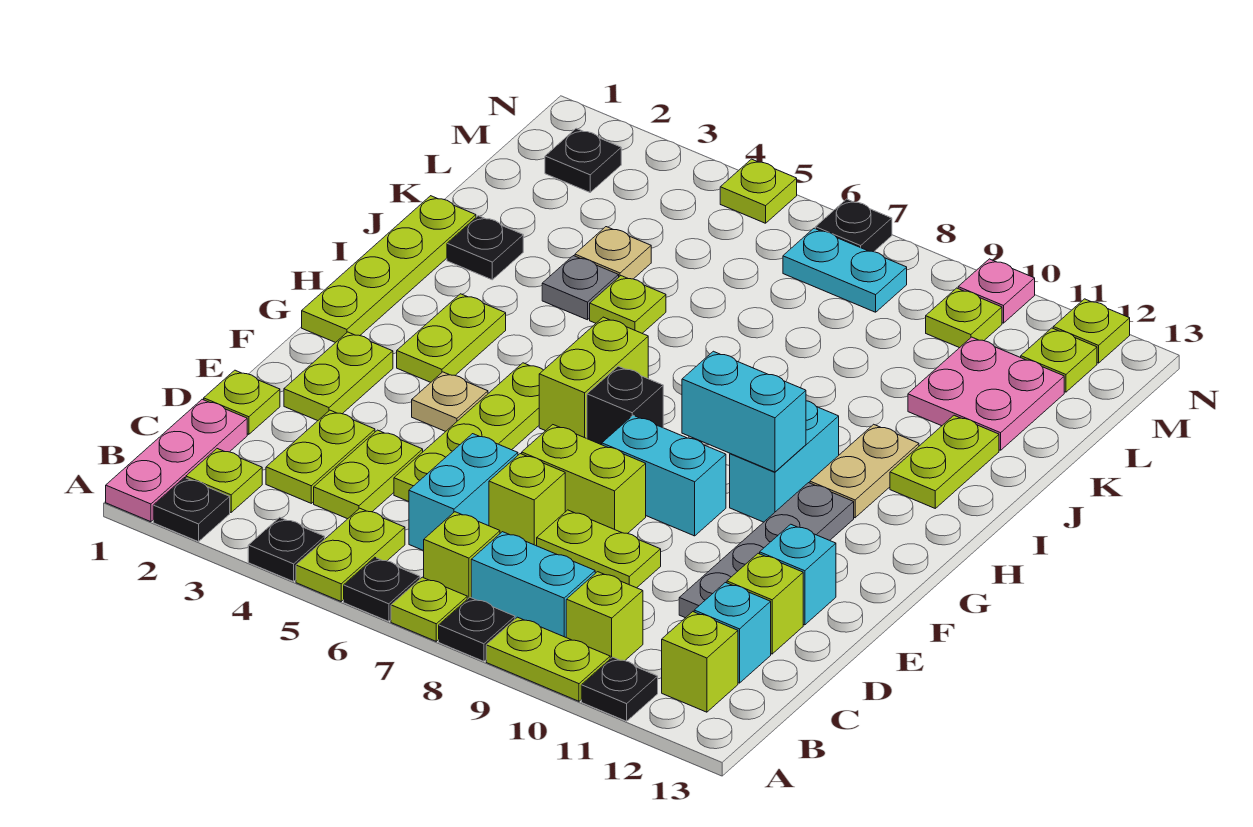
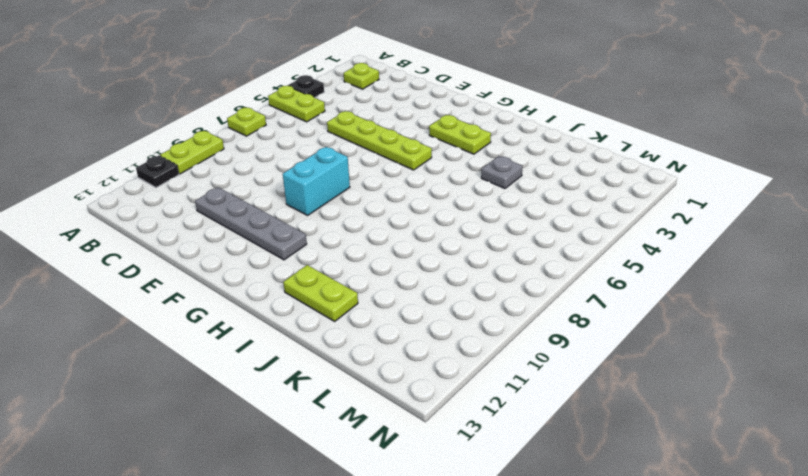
none -> pink 1x3 plate [106,399,247,522]
none -> black 1x1 plate [153,478,230,542]
none -> black 1x1 plate [344,557,420,622]
none -> black 1x1 plate [439,597,515,661]

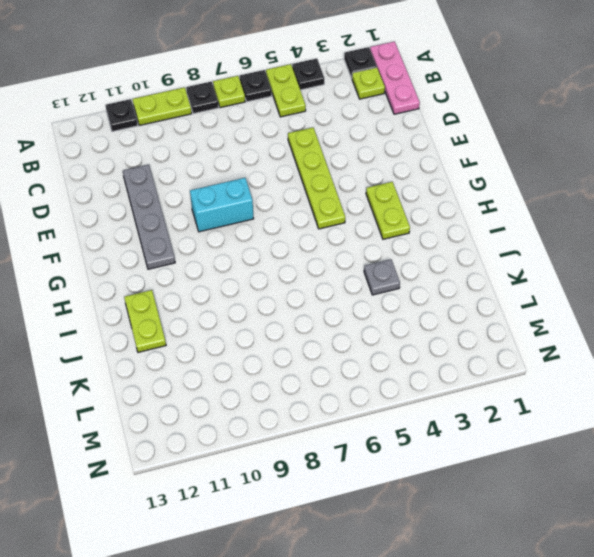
none -> lime 1x1 brick [424,512,500,599]
none -> cyan 1x2 brick [471,532,595,637]
none -> lime 1x1 brick [566,572,643,661]
none -> lime 1x1 brick [662,612,738,712]

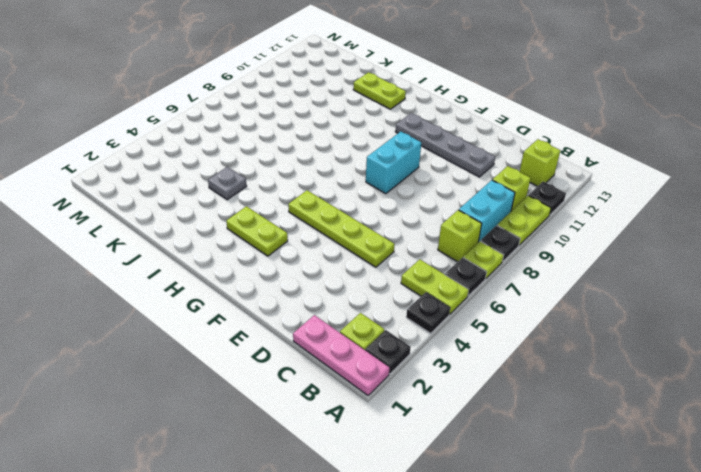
none -> lime 1x2 plate [266,410,375,503]
none -> lime 1x2 plate [314,430,423,519]
none -> cyan 1x2 brick [409,434,518,551]
none -> cyan 1x1 brick [694,583,771,683]

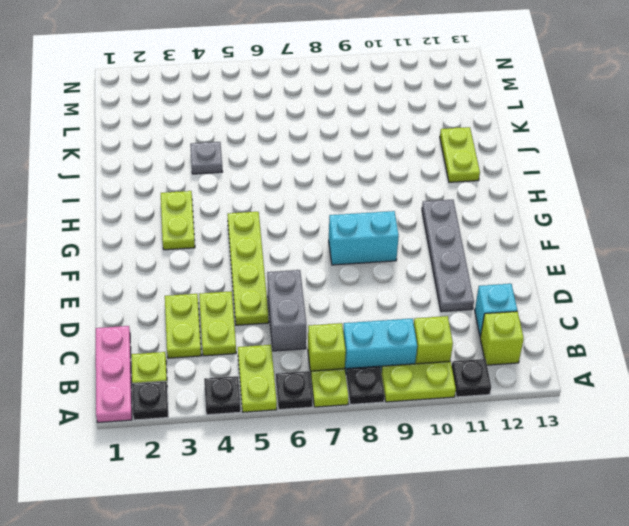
grey 1x2 brick [267,270,306,351] -> cyan 1x2 brick [409,434,518,551]
none -> lime 1x1 plate [204,370,280,434]
none -> lime 1x1 brick [489,454,565,546]
none -> lime 1x2 plate [537,510,661,588]
none -> lime 1x1 brick [727,553,803,654]

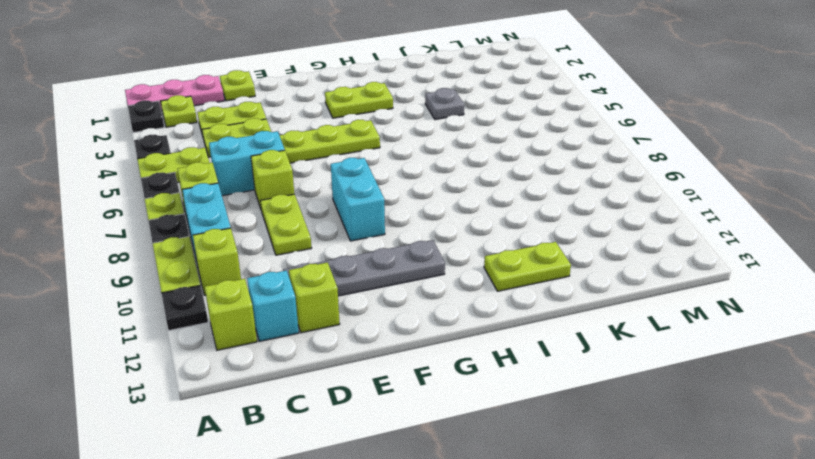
none -> lime 1x2 plate [284,332,393,421]
none -> lime 1x2 brick [522,425,646,534]
none -> cyan 1x1 brick [760,524,836,625]
none -> tan 1x1 plate [412,372,488,431]

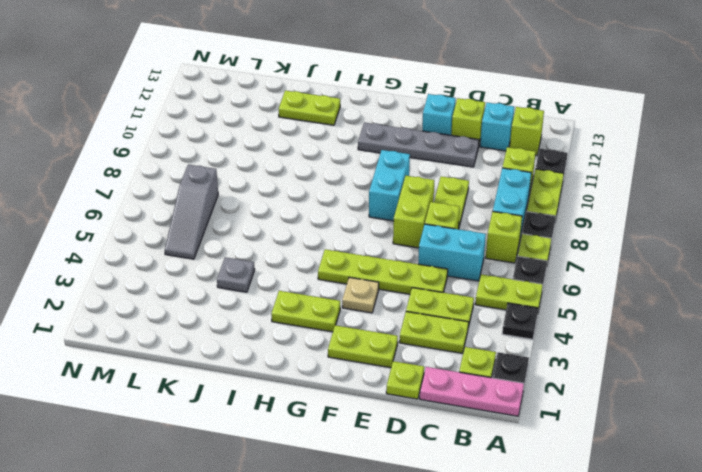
grey 1x3 slope [165,165,218,259] -> none
none -> lime 1x4 plate [302,196,476,343]
none -> lime 1x2 brick [539,317,648,438]
none -> black 1x1 brick [587,366,663,445]
none -> cyan 1x2 brick [730,401,839,522]

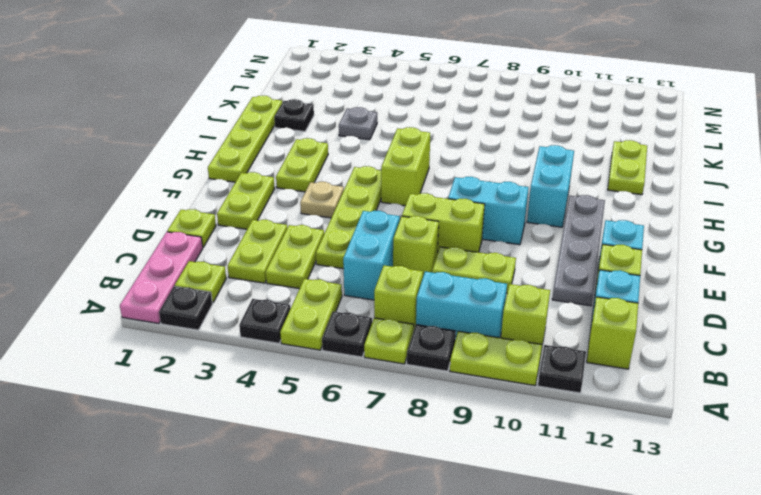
none -> black 1x1 brick [587,366,663,445]
none -> tan 1x2 plate [810,424,919,518]
none -> lime 1x1 plate [590,276,666,333]
none -> tan 1x1 plate [575,227,651,279]

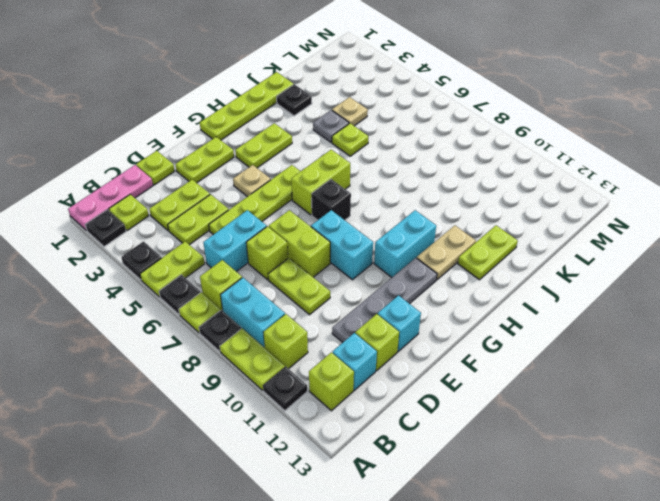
none -> pink 2x2 plate [908,337,1064,450]
none -> black 1x1 plate [545,128,621,192]
none -> cyan 1x2 plate [783,228,907,312]
none -> lime 1x1 plate [926,288,1002,348]

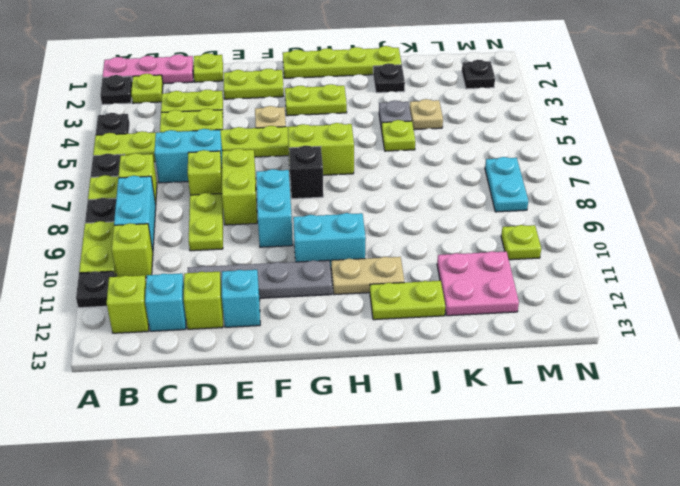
none -> lime 1x1 plate [1021,328,1097,392]
none -> lime 1x1 plate [720,159,797,223]
none -> black 1x1 plate [816,199,892,252]
none -> pink 1x1 plate [958,259,1035,323]

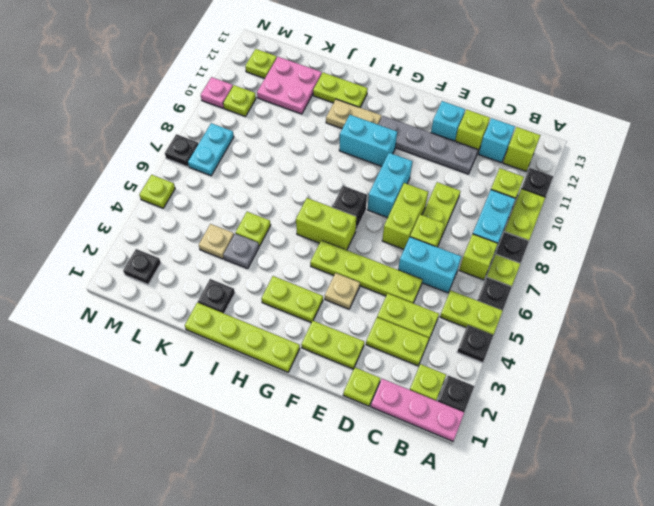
none -> lime 1x1 plate [1053,299,1130,363]
none -> cyan 1x2 brick [682,351,806,472]

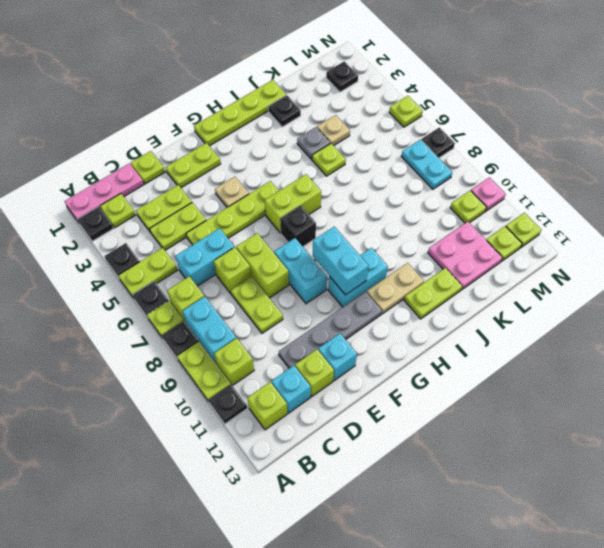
none -> lime 1x2 plate [397,294,506,382]

